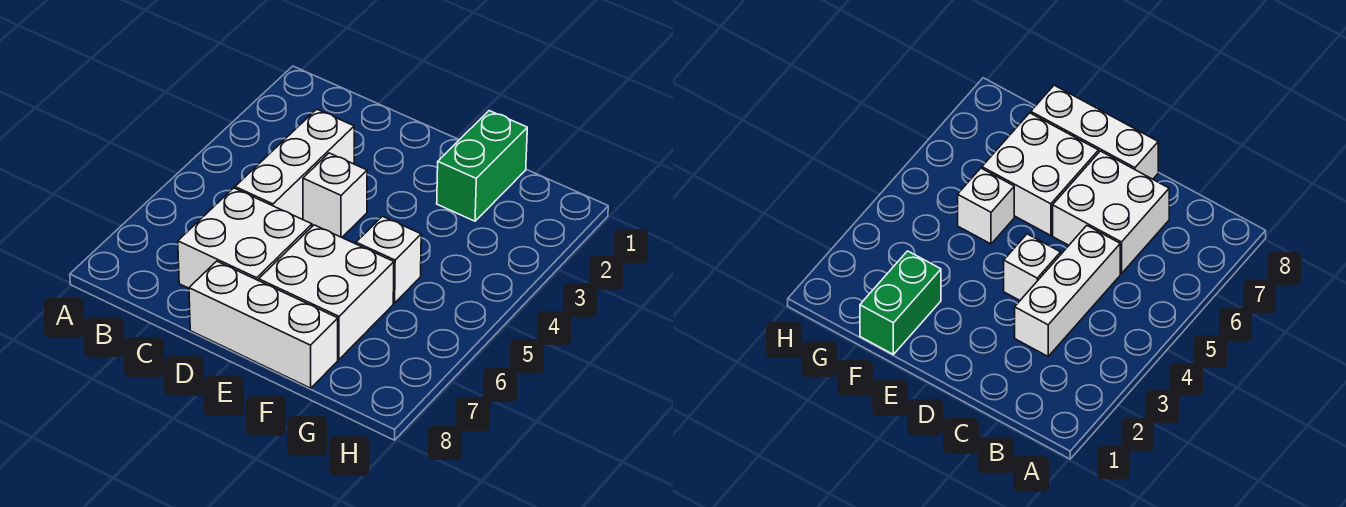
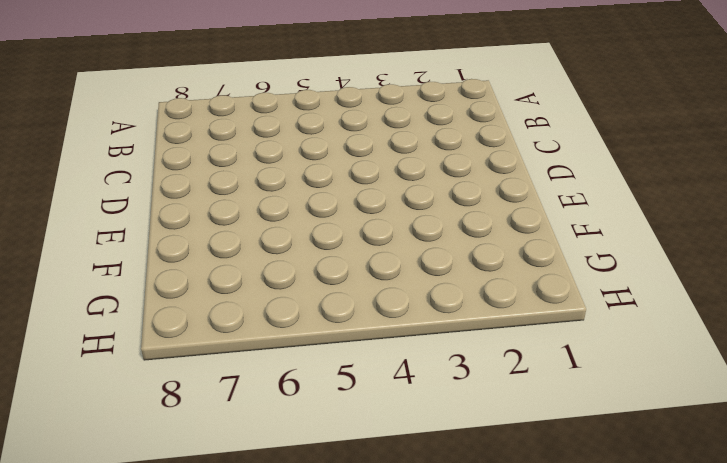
none -> white 1x3 brick [235,109,354,219]
none -> white 2x2 brick [178,188,312,288]

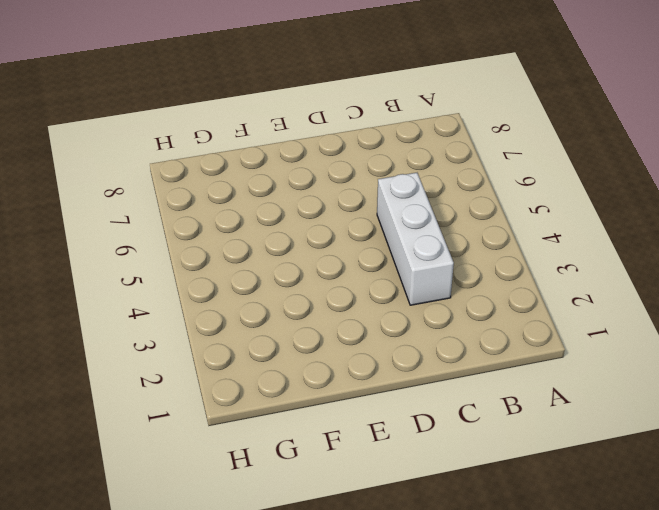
none -> white 2x2 brick [178,188,312,288]
none -> white 1x1 brick [303,153,367,237]

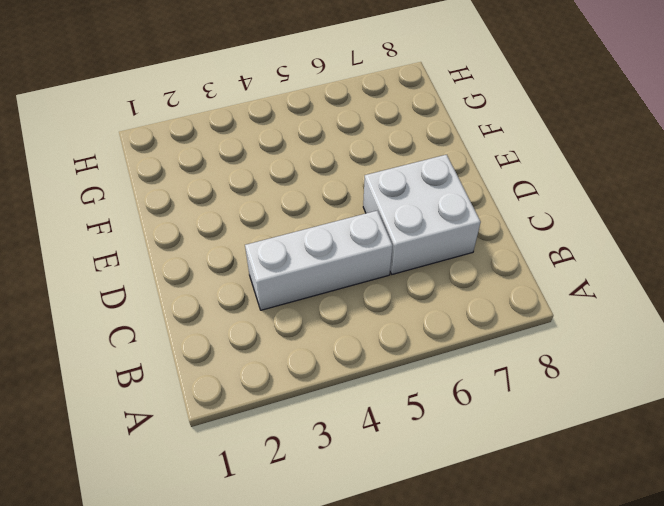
none -> white 1x1 brick [303,153,367,237]
none -> white 1x3 brick [189,261,338,388]

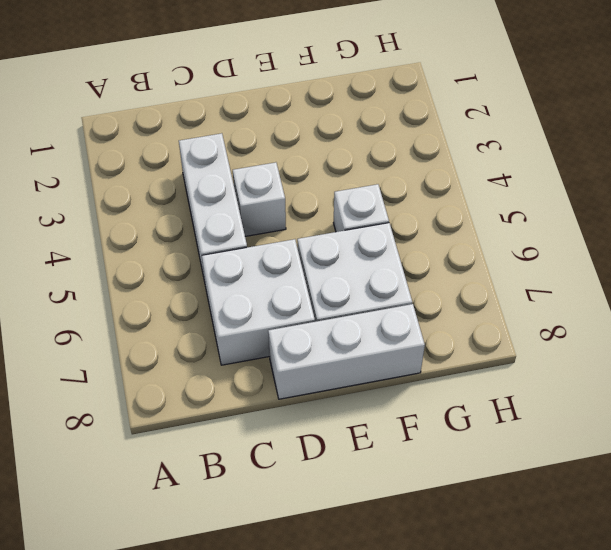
none -> green 1x2 brick [437,111,527,221]

